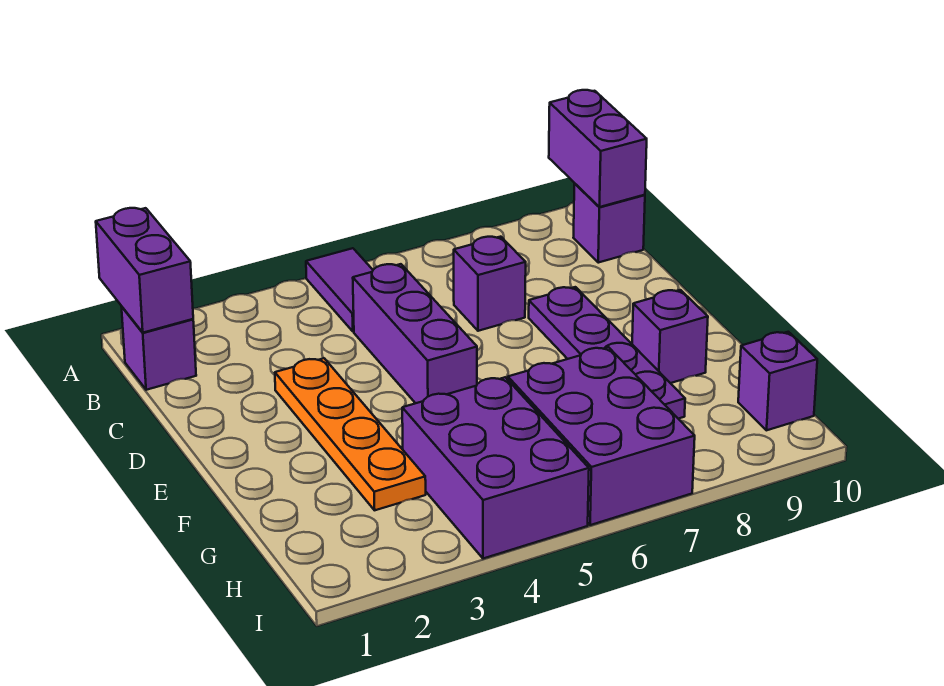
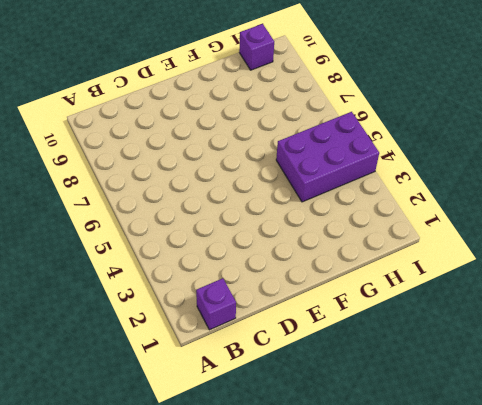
none -> purple 1x2 tile [306,248,373,332]
none -> purple 1x1 brick [573,184,645,263]
none -> purple 1x3 brick [353,264,477,403]

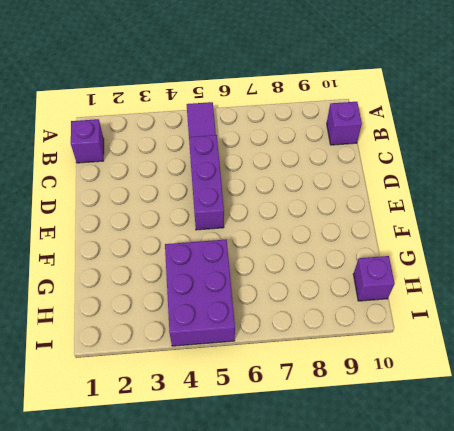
none -> purple 1x1 brick [454,237,526,331]
none -> orange 1x4 plate [275,358,426,510]
none -> purple 1x4 plate [529,287,685,419]

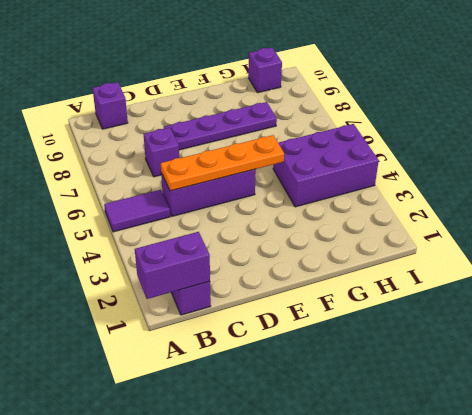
orange 1x4 plate [161,135,284,191] -> orange 1x4 plate moved to [275,358,426,510]
none -> purple 1x1 brick [632,290,708,383]
none -> purple 2x3 brick [508,347,695,525]
none -> purple 1x2 brick [549,90,647,207]

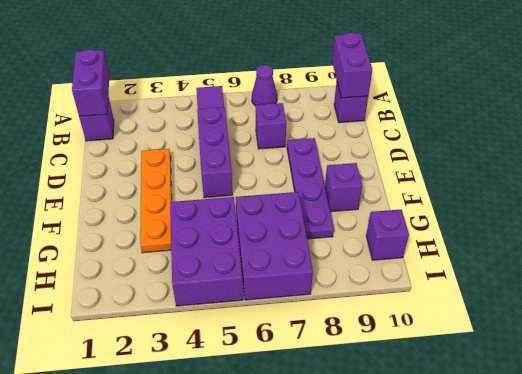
purple 1x1 cone [252,65,277,105] -> none

